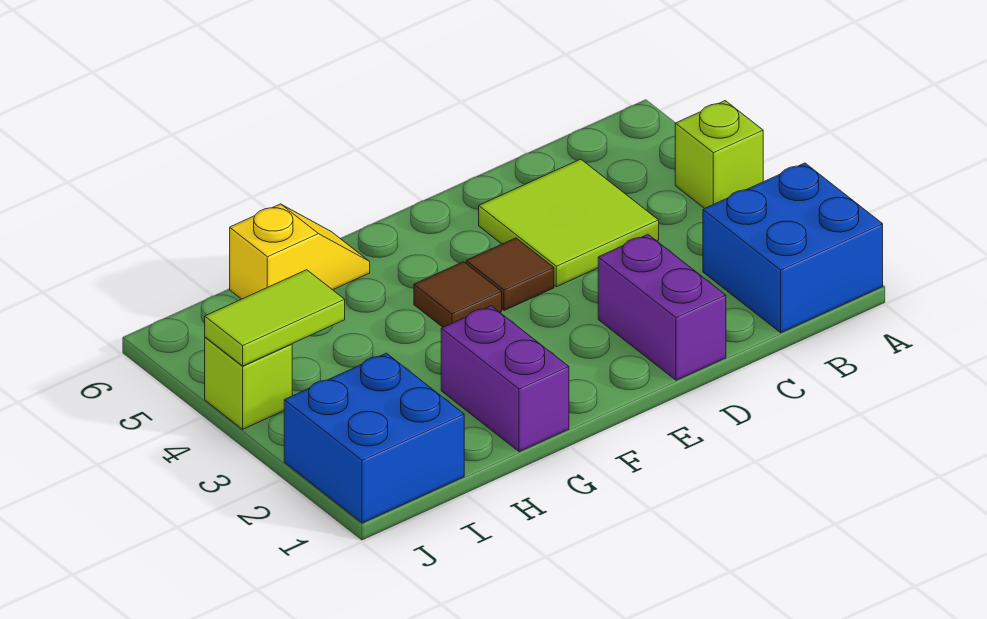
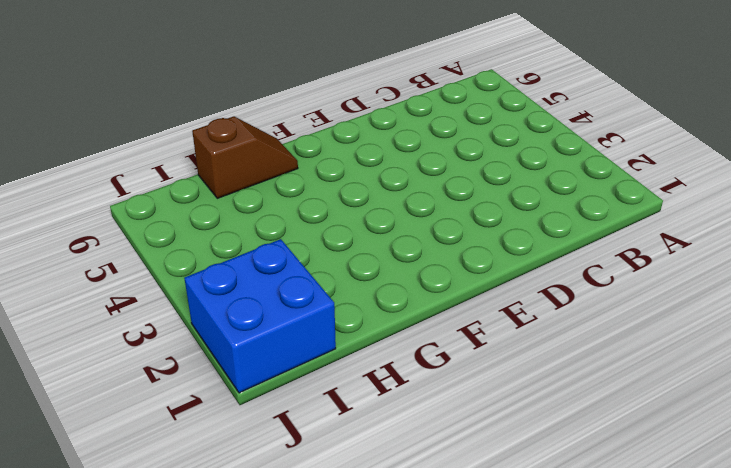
brown 1x2 slope [192,116,298,198] -> yellow 1x2 slope [230,204,370,299]
none -> blue 2x2 brick [703,163,883,333]
none -> lime 1x1 brick [675,101,763,209]

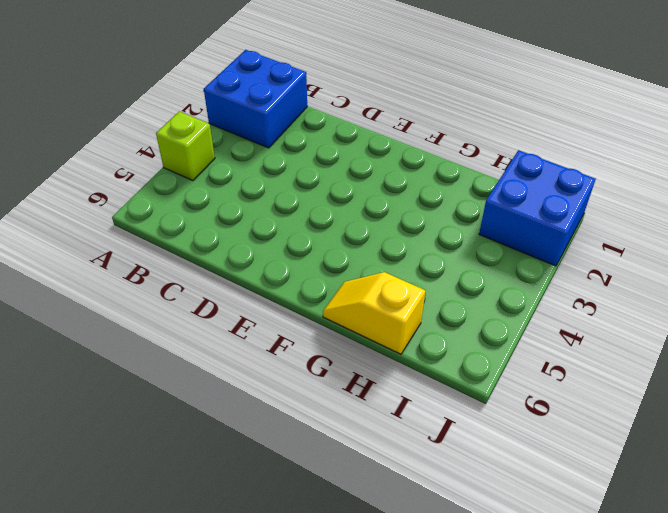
none -> lime 2x2 tile [479,159,659,287]
none -> purple 1x2 brick [598,234,726,380]

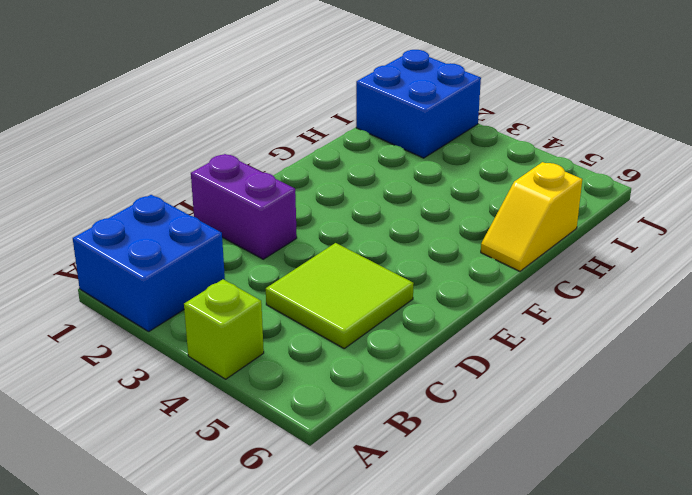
none -> brown 1x1 tile [466,238,554,311]
none -> brown 1x1 tile [414,262,502,327]

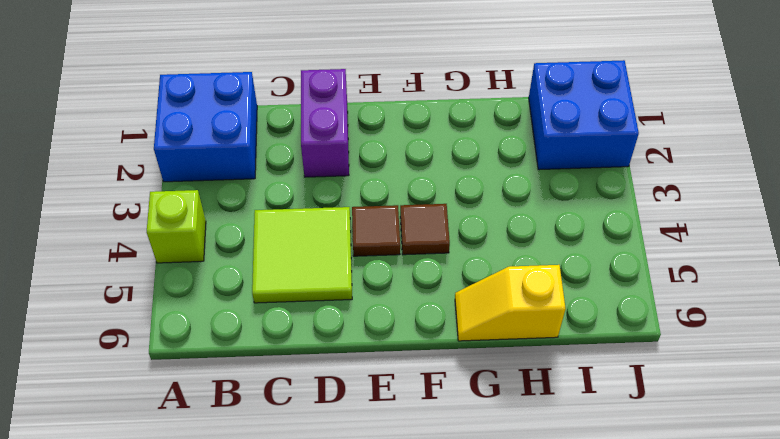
none -> purple 1x2 brick [441,306,569,452]
none -> lime 1x1 brick [205,337,292,429]

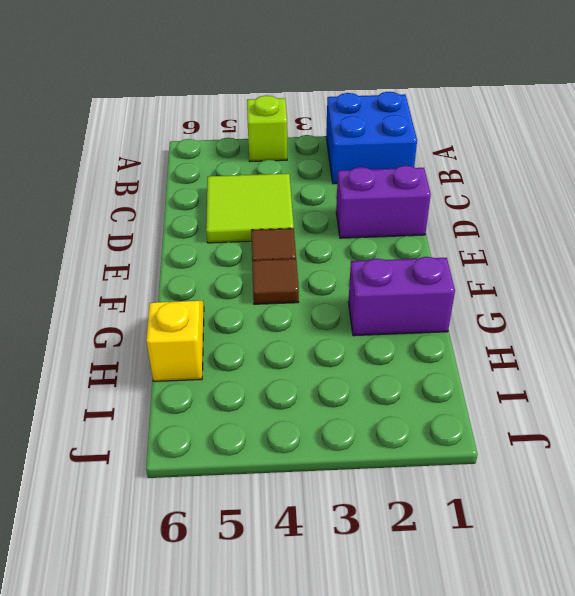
none -> blue 2x2 brick [284,353,464,523]
none -> lime 1x1 brick [205,337,292,429]

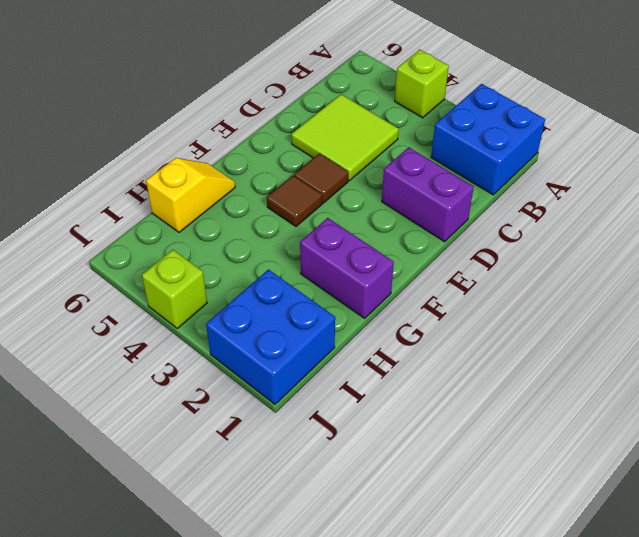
none -> lime 1x2 tile [205,270,345,366]

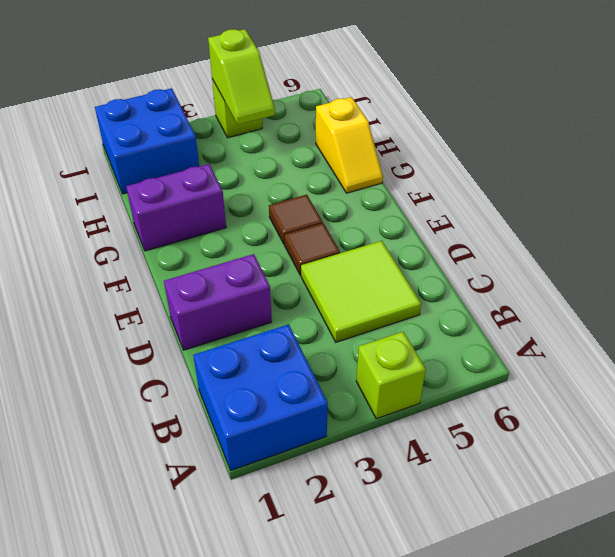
lime 1x2 slope [208,29,275,125] -> lime 1x2 tile [205,270,345,366]

